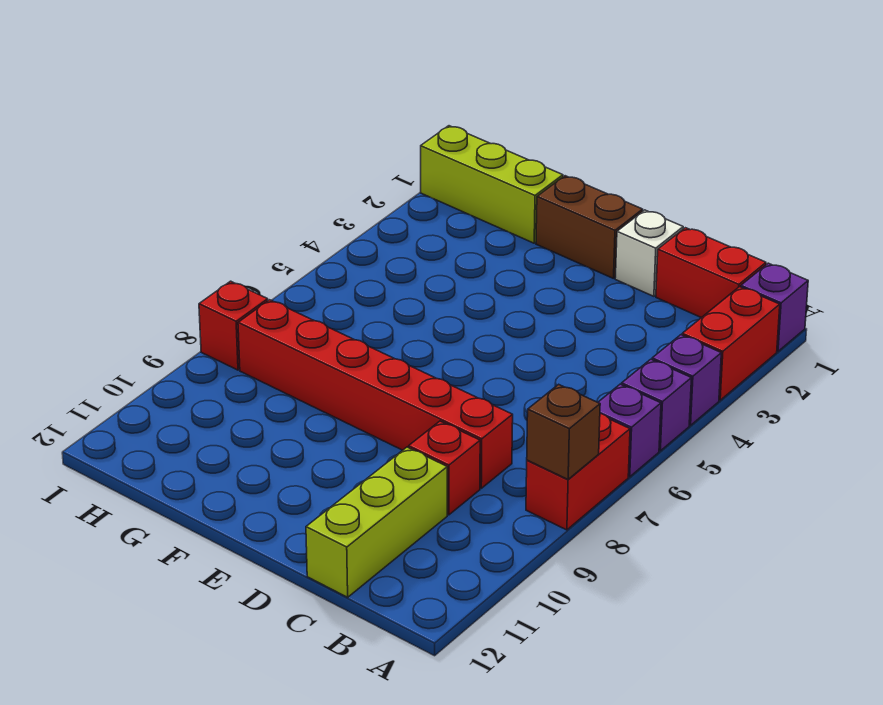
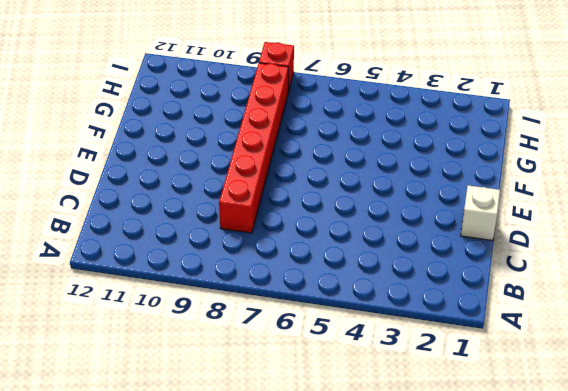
none -> purple 1x1 brick [741,263,808,351]
none -> red 1x2 brick [682,287,780,400]
none -> purple 1x1 brick [652,335,721,425]

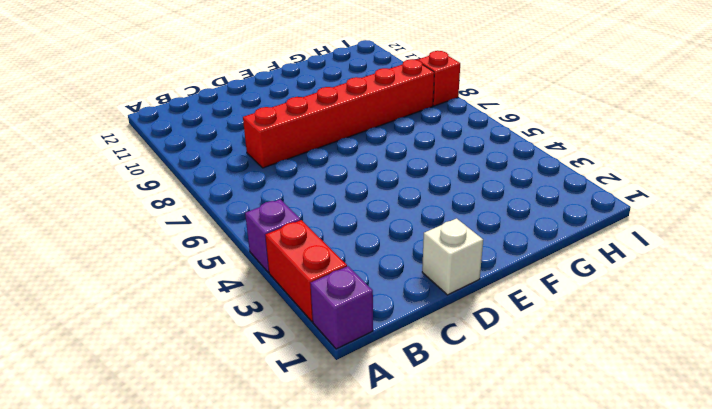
none -> purple 1x1 brick [622,359,691,451]
none -> purple 1x1 brick [598,384,661,477]
none -> red 1x2 brick [526,414,630,530]

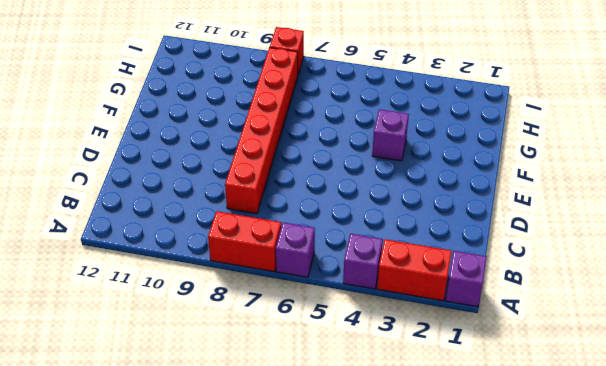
purple 1x1 brick [372,109,409,161] -> purple 1x1 brick moved to [622,359,691,451]
none -> red 1x2 brick [656,228,766,318]
none -> red 1x1 brick [409,421,480,515]
none -> lime 1x3 brick [306,447,447,597]

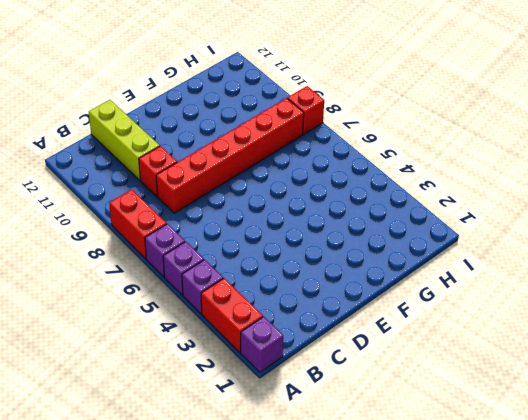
none -> red 1x2 brick [656,228,766,318]
none -> white 1x1 brick [615,210,683,296]
none -> brown 1x2 brick [536,176,643,279]

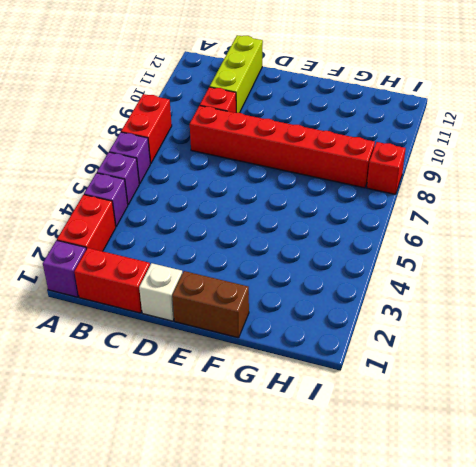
none -> lime 1x3 brick [421,126,563,243]
none -> brown 1x1 brick [527,384,600,479]

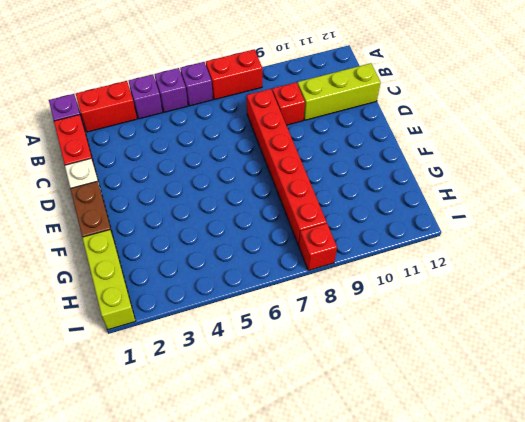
none -> brown 1x1 brick [527,384,600,479]

